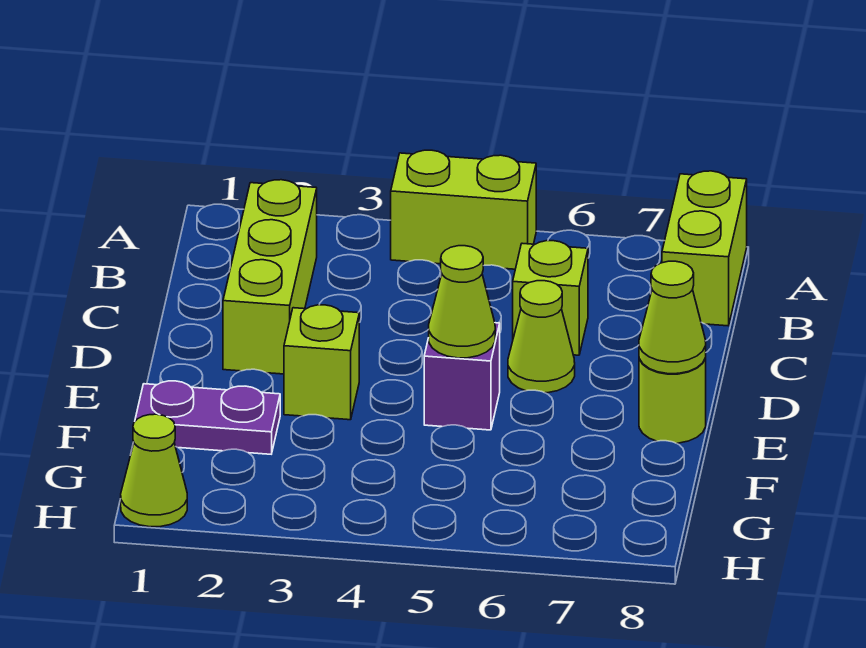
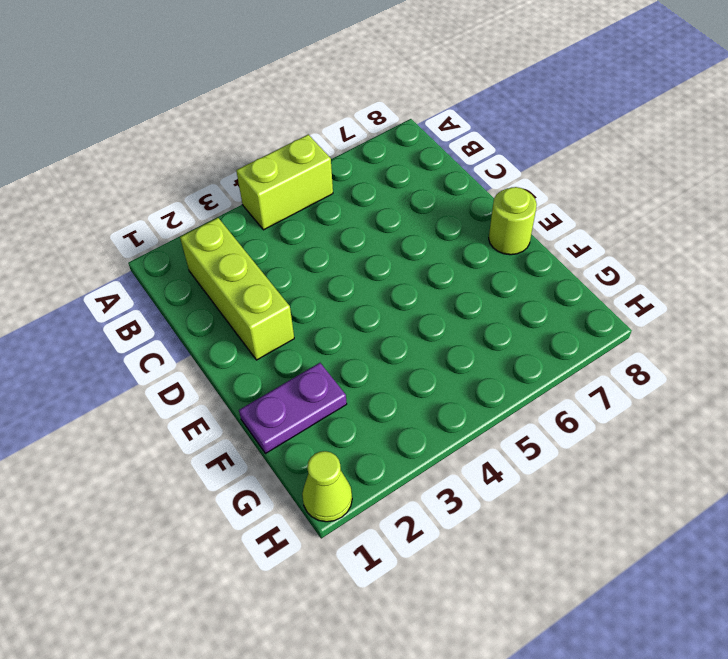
none -> lime 1x2 brick [662,171,747,326]
none -> lime 1x1 brick [513,241,588,355]
none -> lime 1x1 cone [508,281,575,393]

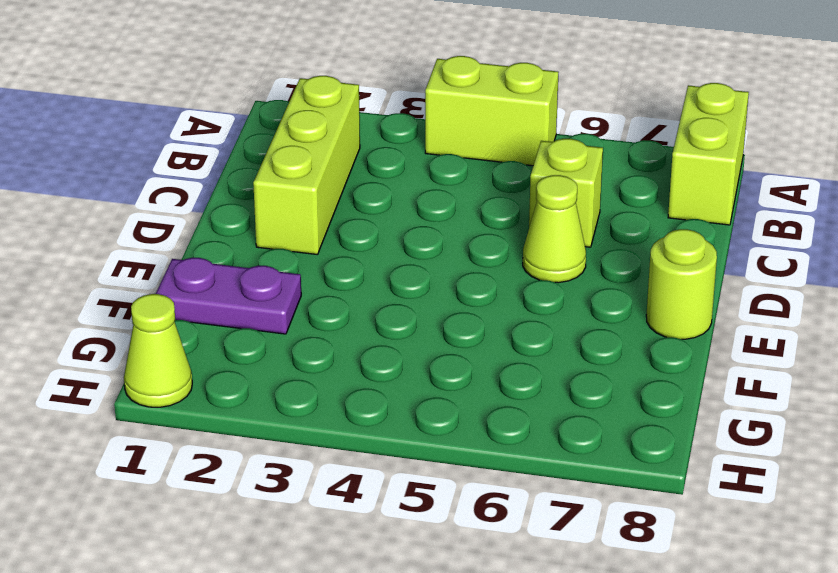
none -> lime 1x1 brick [284,305,359,420]
none -> purple 1x1 brick [424,323,500,430]
none -> lime 1x1 cone [429,246,495,358]

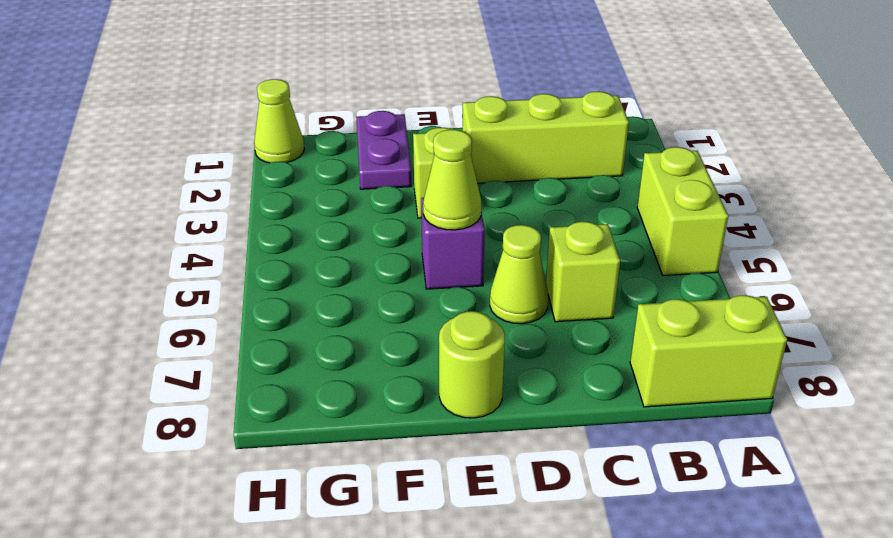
none -> lime 1x1 cone [639,261,706,374]

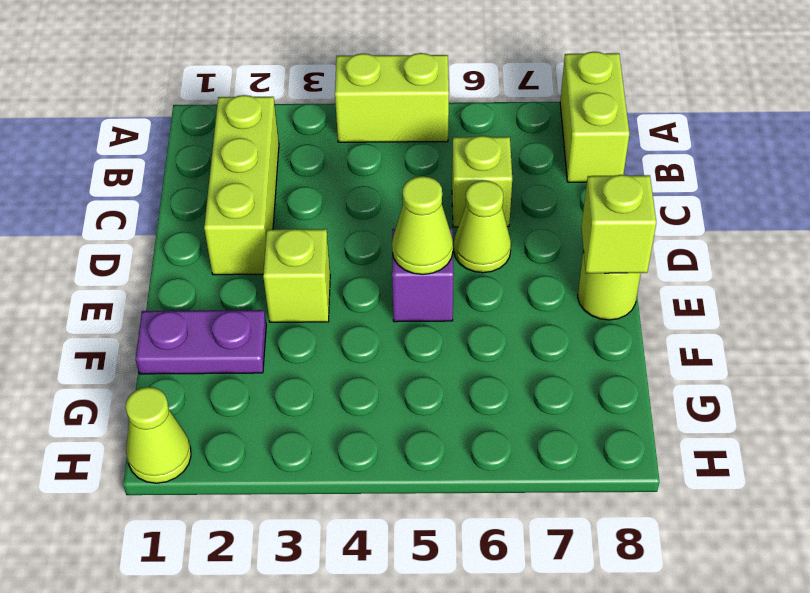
lime 1x1 brick [581,175,656,273] -> lime 1x1 cone [639,261,706,374]

